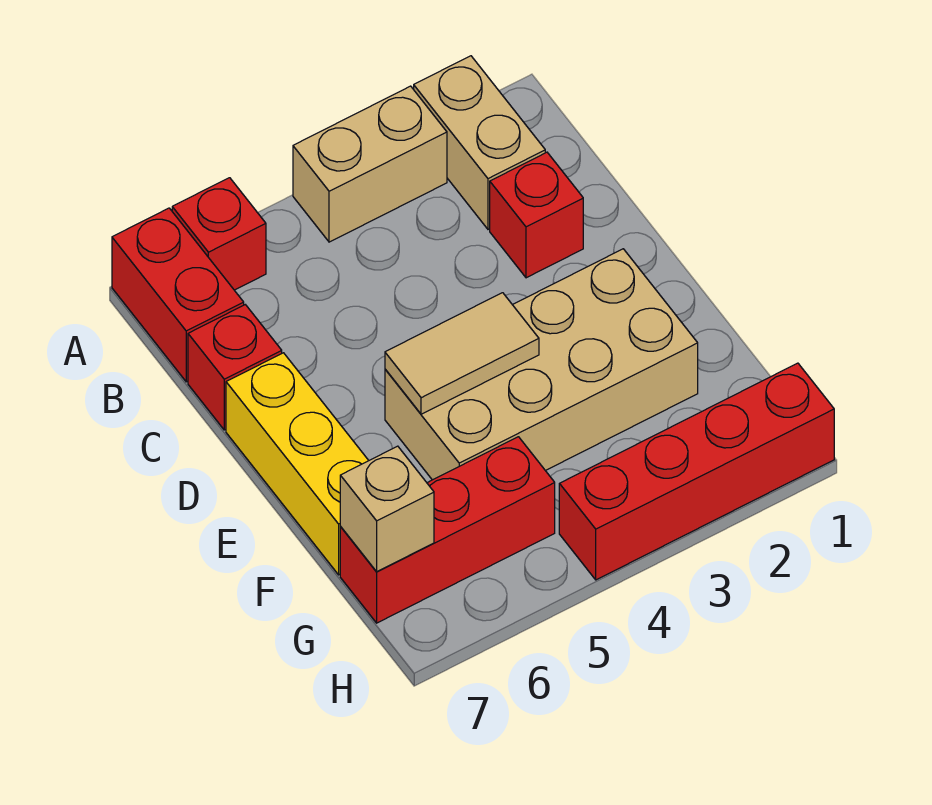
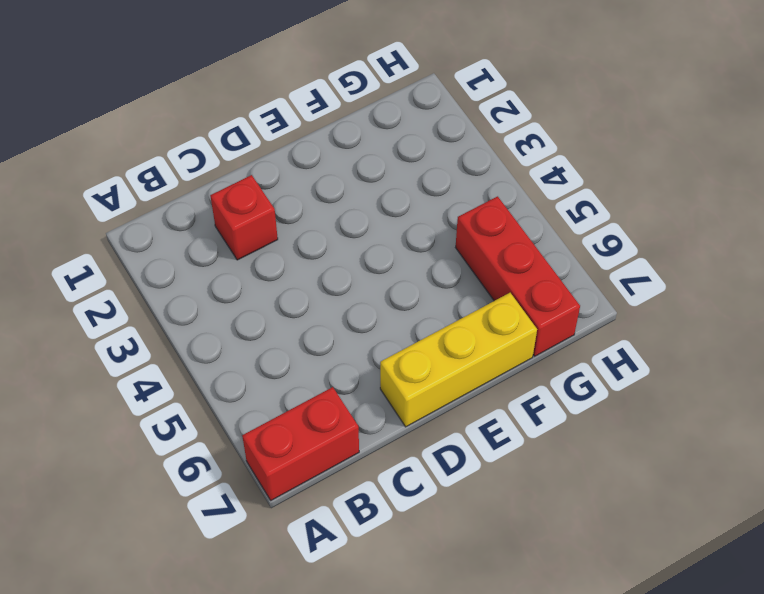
none -> tan 1x2 brick [414,56,545,229]
none -> tan 1x2 brick [293,86,447,242]
none -> red 1x1 brick [172,178,266,290]

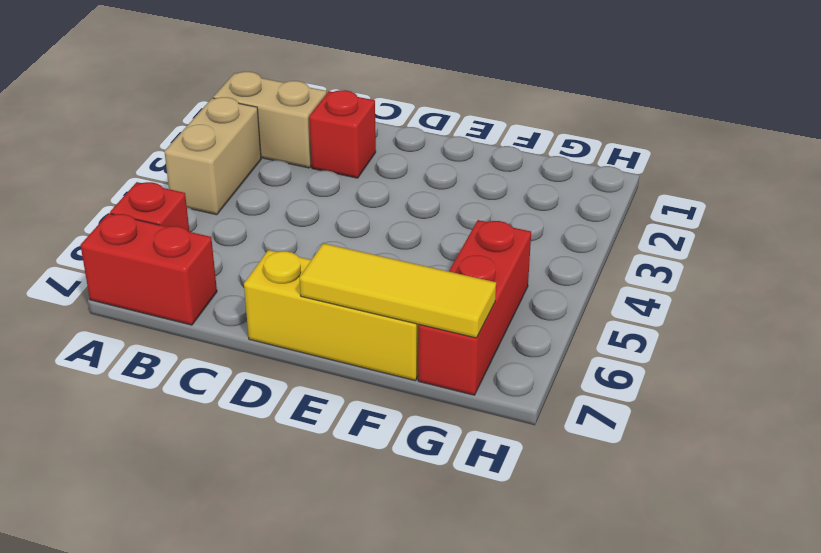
yellow 1x3 tile [300,243,496,338] -> tan 1x1 brick [340,446,434,571]
none -> red 1x1 brick [188,305,282,430]
none -> tan 2x4 brick [385,249,698,480]
none -> red 1x4 brick [559,363,834,580]

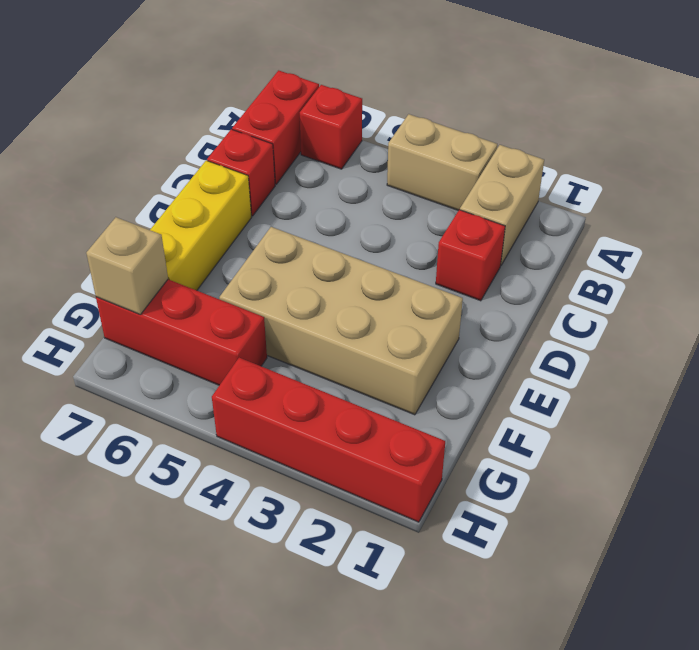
none -> tan 1x2 tile [385,293,539,414]

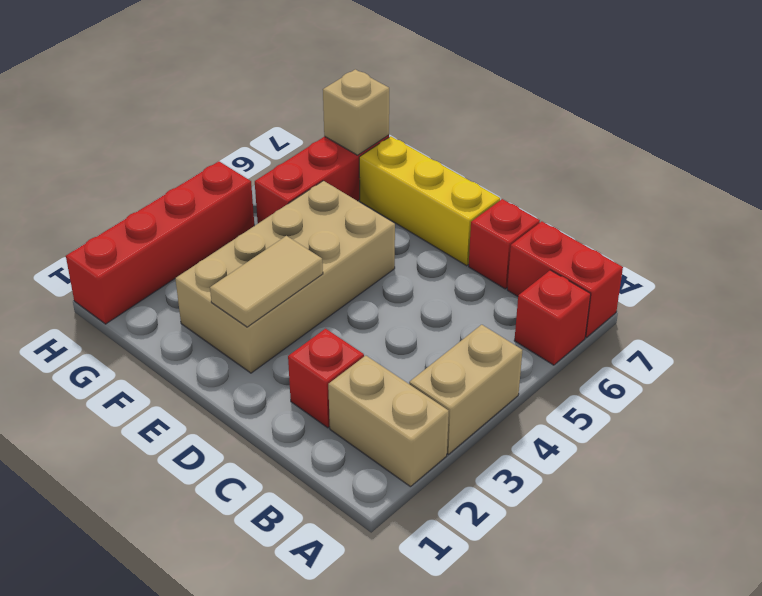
tan 1x2 tile [210,236,323,327] -> tan 1x2 tile moved to [385,293,539,414]

